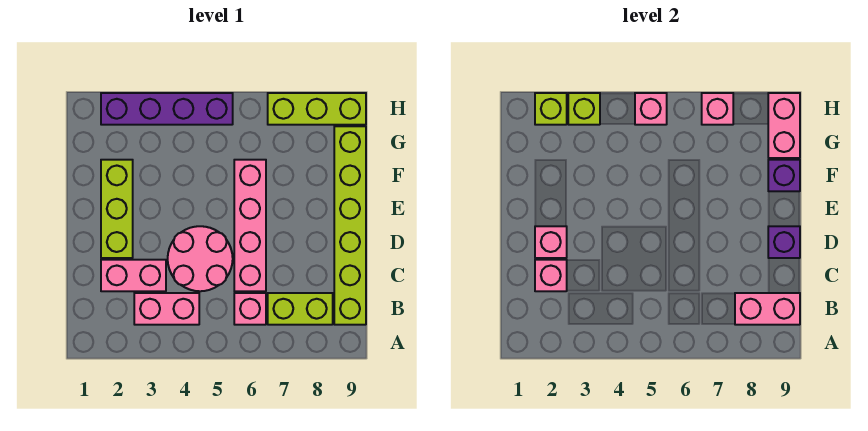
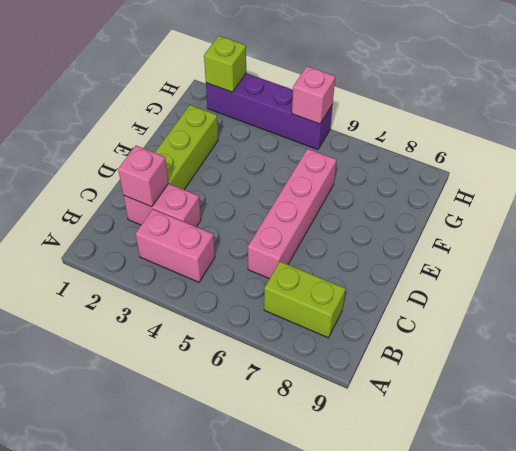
none -> pink 1x1 brick [234,293,266,325]
none -> lime 1x6 brick [334,126,366,325]
none -> pink 2x2 round brick [168,226,233,291]

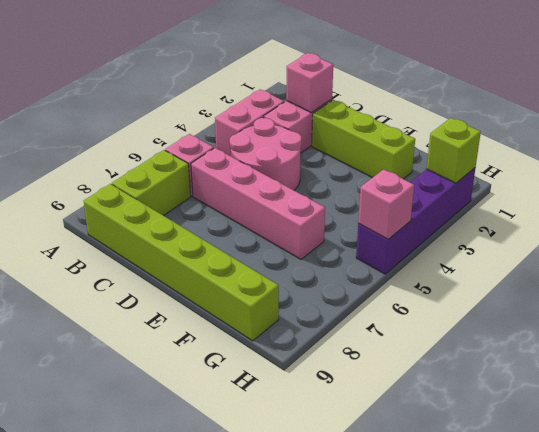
none -> lime 1x3 brick [268,93,366,125]
none -> pink 1x2 brick [735,293,800,325]
none -> pink 1x1 brick [535,226,567,258]

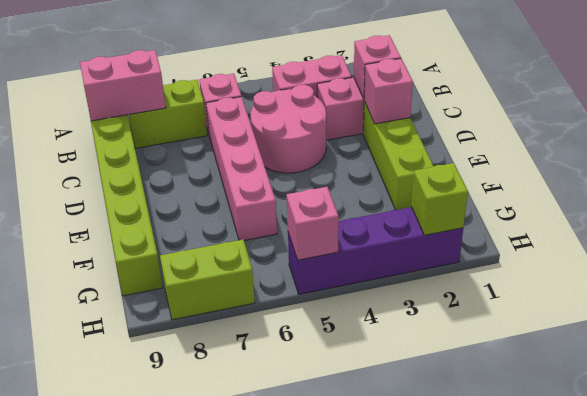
lime 1x2 brick [160,240,255,320] -> lime 1x3 brick [268,93,366,125]
none -> purple 1x1 brick [768,226,800,258]
none -> purple 1x1 brick [768,160,800,191]
none -> pink 1x2 brick [768,93,800,158]

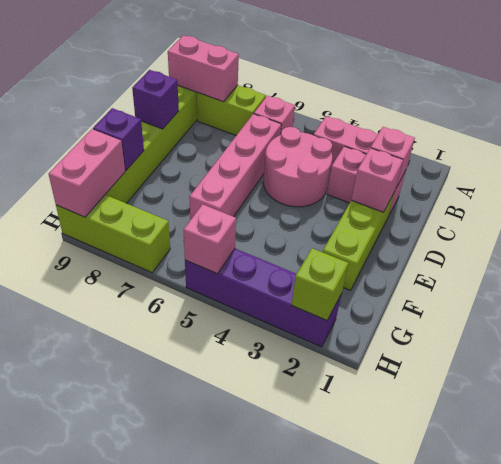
none -> lime 1x1 brick [568,93,600,125]
none -> pink 1x1 brick [702,93,733,125]

